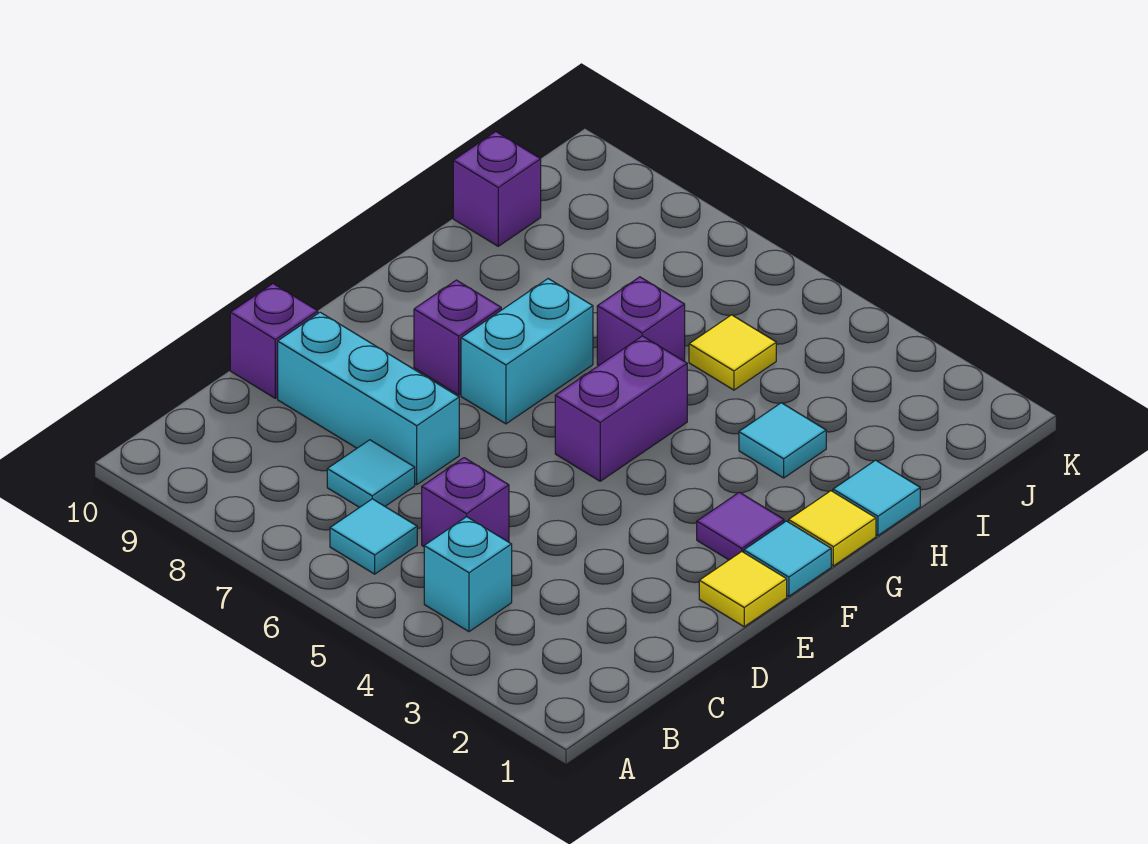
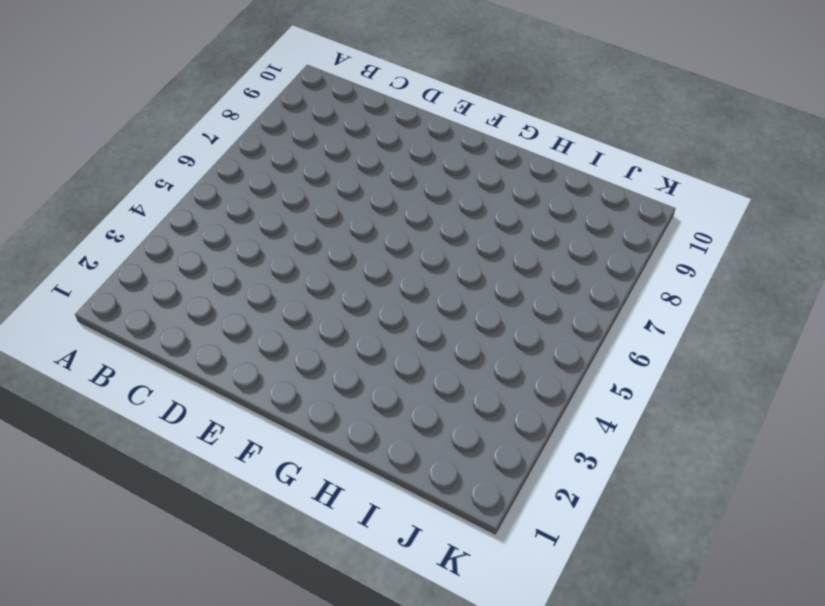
none -> cyan 1x1 brick [424,517,512,632]
none -> cyan 1x1 tile [330,499,417,574]
none -> purple 1x1 brick [422,458,509,547]

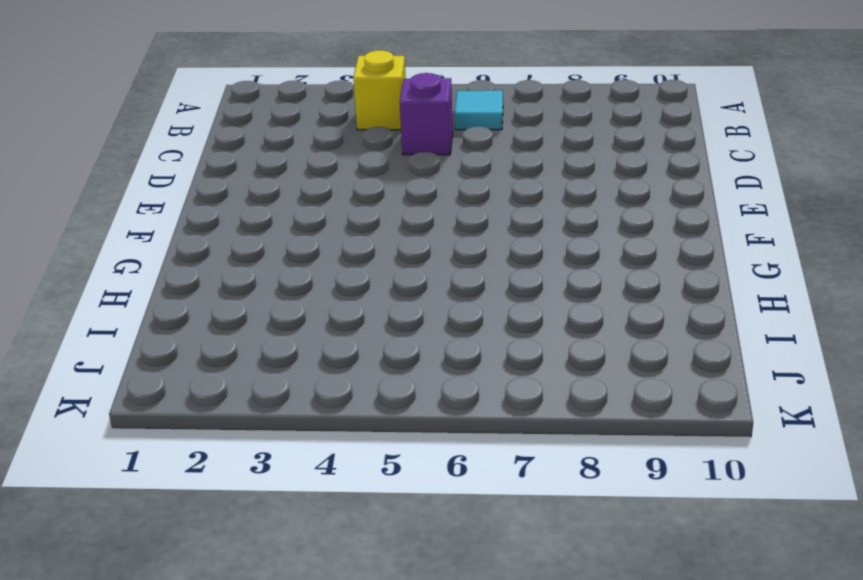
yellow 1x1 brick [353,50,406,130] -> cyan 1x1 brick [424,517,512,632]
none -> cyan 1x1 tile [327,440,415,507]
none -> cyan 1x3 brick [278,312,459,484]
none -> purple 1x1 brick [230,284,318,398]

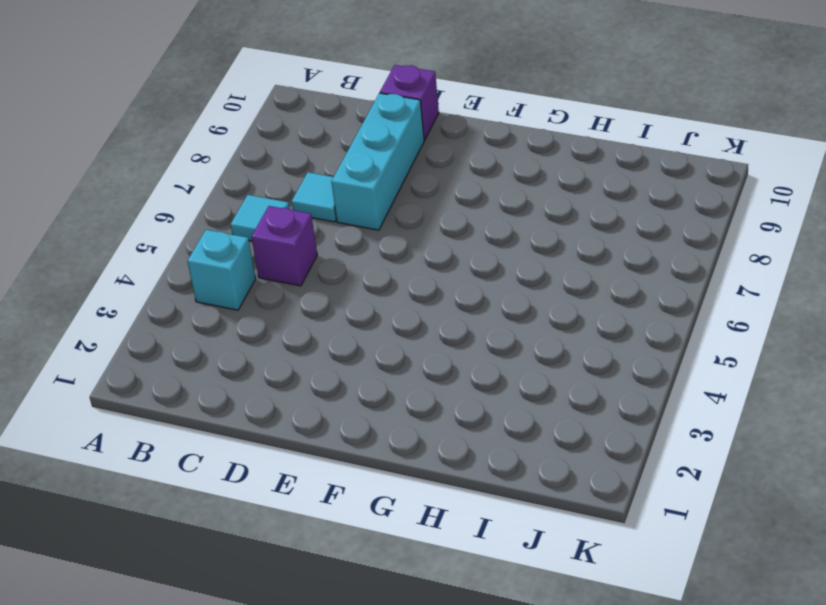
none -> yellow 1x1 tile [699,552,787,627]
none -> cyan 1x1 tile [744,521,831,596]
none -> purple 1x1 tile [697,492,784,560]

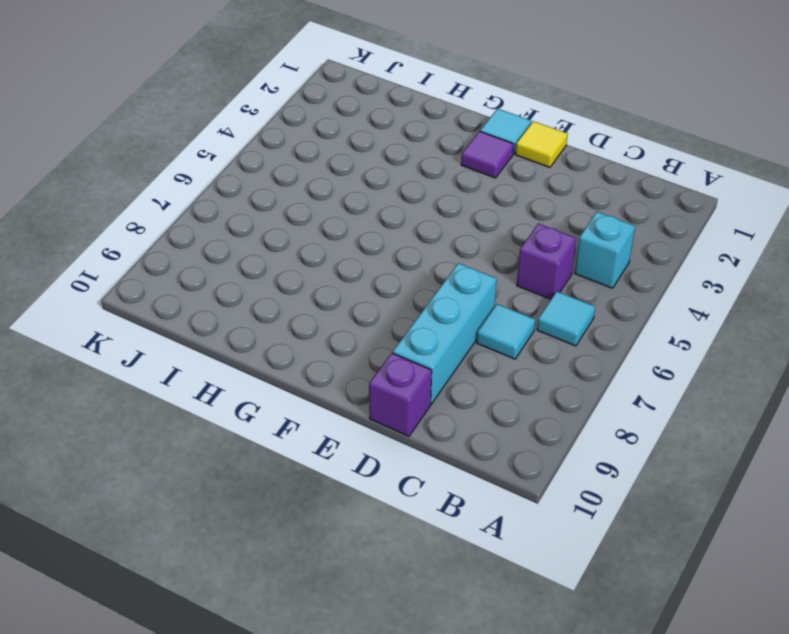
none -> purple 1x2 brick [555,336,687,481]
none -> cyan 1x2 brick [461,279,593,424]
none -> purple 1x1 brick [414,280,501,395]

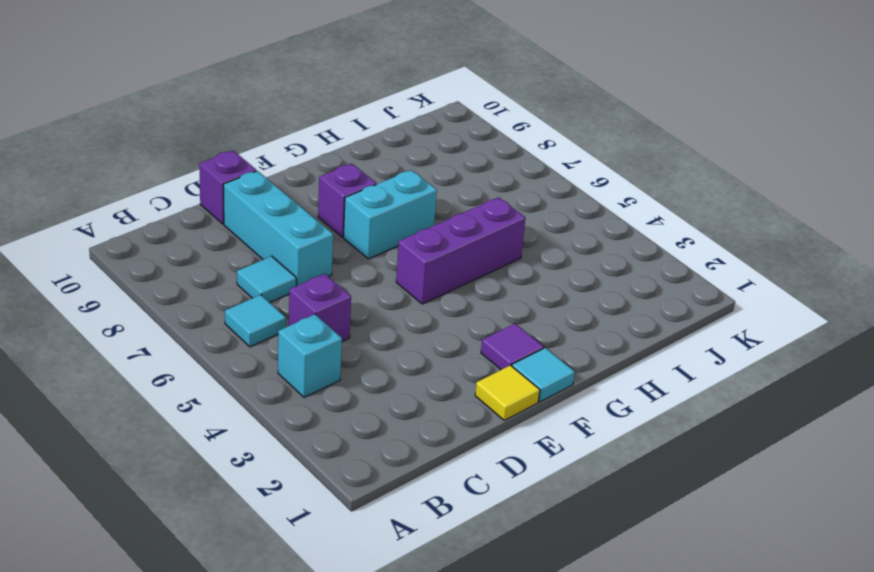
purple 1x3 brick [396,197,525,304] -> purple 1x2 brick [555,336,687,481]
none -> yellow 1x1 tile [789,491,876,566]
none -> cyan 1x1 tile [833,460,920,535]
none -> cyan 1x1 tile [739,403,826,478]

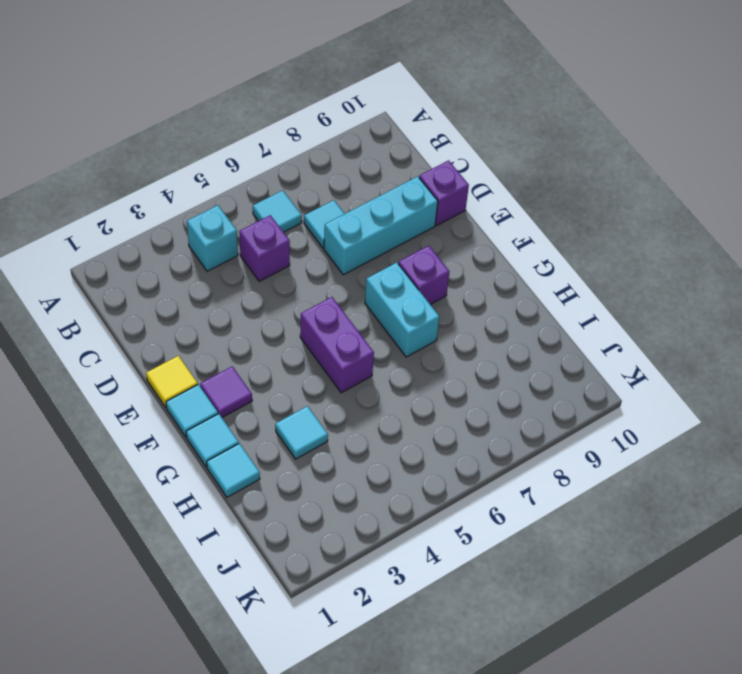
cyan 1x1 tile [186,414,239,467] -> yellow 1x1 tile [789,491,876,566]
none -> purple 1x1 brick [597,277,685,365]
none -> yellow 1x1 tile [689,315,776,390]
none -> purple 1x1 brick [453,132,541,246]

